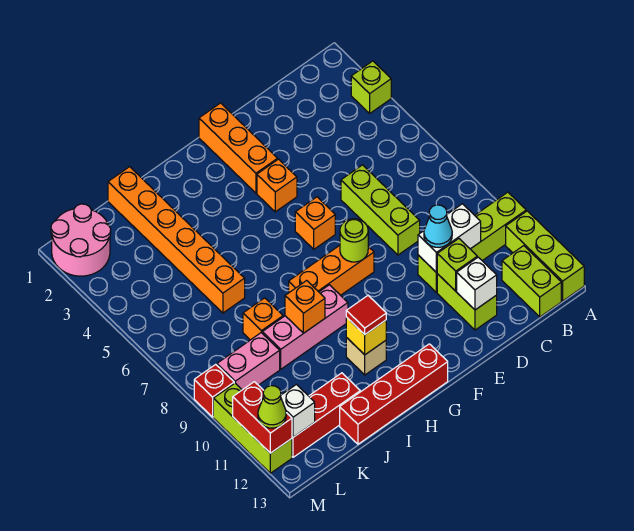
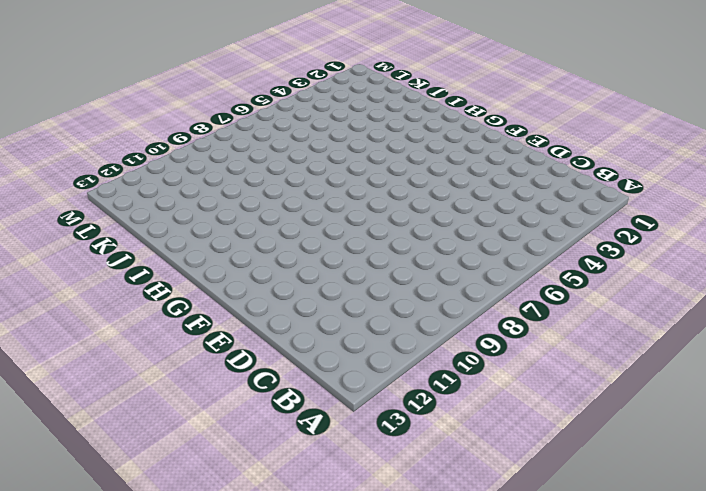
none -> lime 1x1 brick [351,61,391,113]
none -> lime 1x4 brick [418,192,526,293]
none -> lime 1x3 brick [506,211,584,301]
none -> lime 1x2 brick [502,246,561,317]

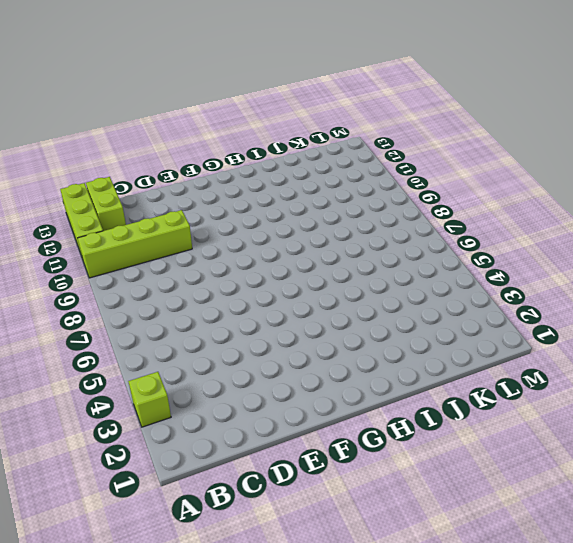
none -> lime 1x3 brick [341,165,420,255]
none -> lime 1x2 brick [437,274,497,330]
none -> orange 1x3 brick [199,103,278,193]
none -> orange 1x1 brick [257,159,297,212]

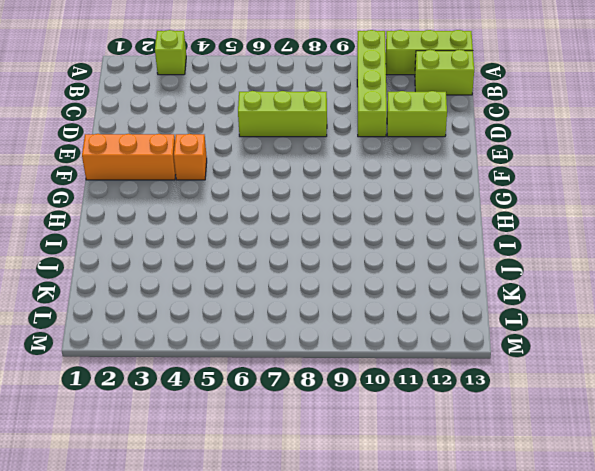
none -> orange 1x1 brick [295,197,335,249]
none -> orange 1x3 brick [289,245,374,295]
none -> red 1x4 brick [340,344,448,444]
none -> pink 1x3 brick [262,285,348,369]

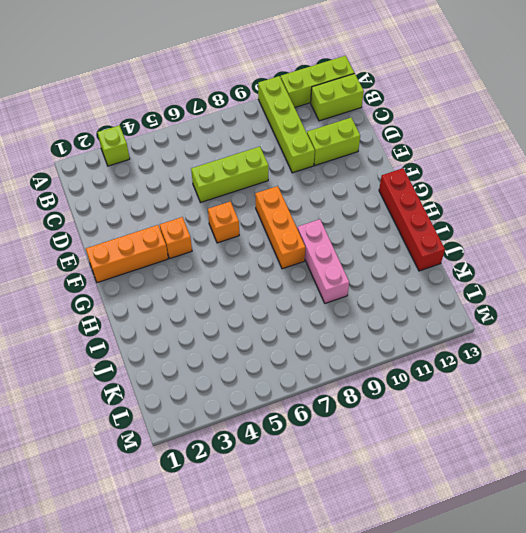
none -> tan 1x1 brick [346,337,386,375]
none -> orange 1x6 brick [108,167,245,313]
none -> orange 1x1 brick [243,298,283,340]
none -> red 1x3 brick [292,373,360,457]

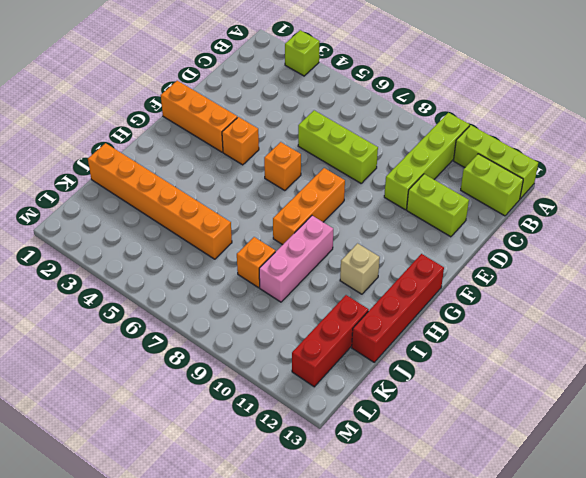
none -> pink 1x2 brick [217,333,280,390]
none -> pink 2x2 round brick [51,204,111,276]
none -> red 1x1 brick [194,364,234,417]
none -> lime 1x3 brick [213,383,292,473]

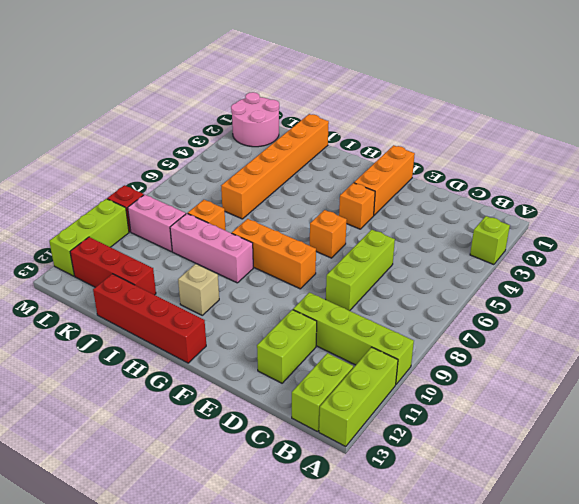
none -> white 1x2 brick [418,204,481,273]
none -> lime 1x1 brick [437,239,477,291]
none -> white 1x1 brick [457,257,497,310]
none -> lime 1x1 round brick [340,219,368,262]

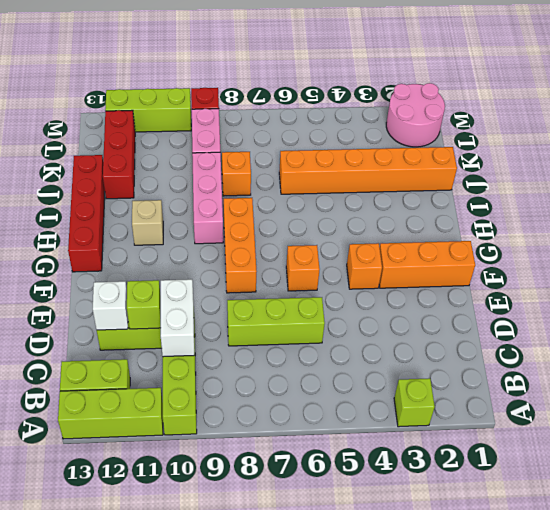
none -> lime 1x1 round brick [340,219,368,262]
none -> yellow 1x1 brick [346,317,386,355]
none -> orange 1x1 brick [285,281,325,333]
none -> white 1x1 brick [281,385,315,437]

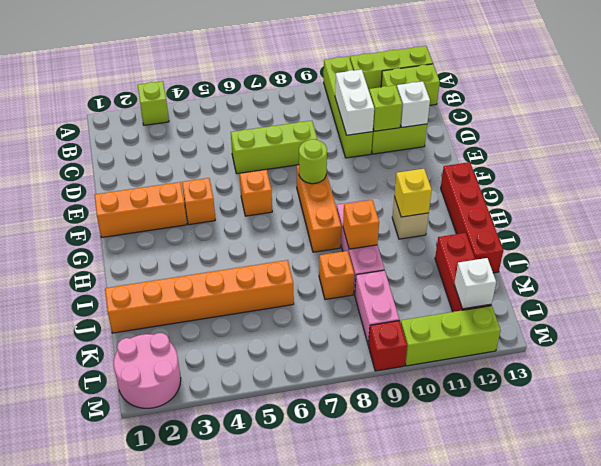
none -> red 1x2 brick [233,382,292,453]
none -> cyan 1x1 cone [424,205,452,247]
none -> red 1x1 tile [346,296,386,334]
none -> lime 1x1 cone [258,386,286,428]

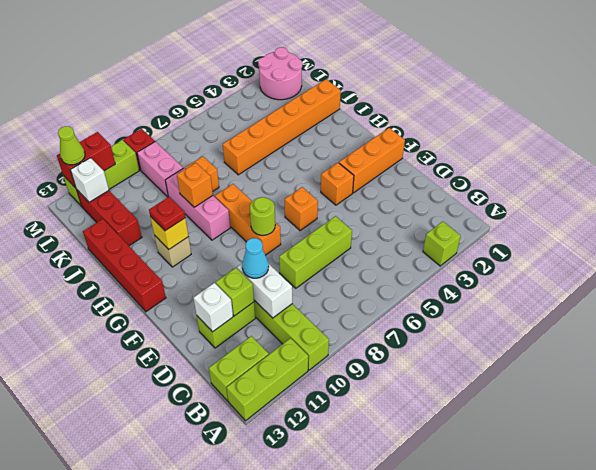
red 1x1 plate [149,197,185,231] -> red 1x1 tile [346,296,386,334]

